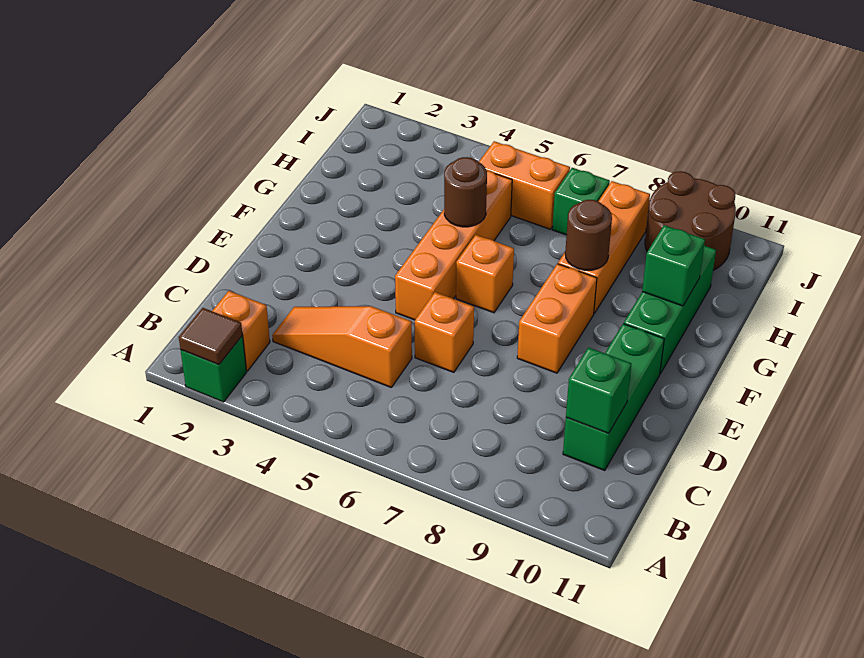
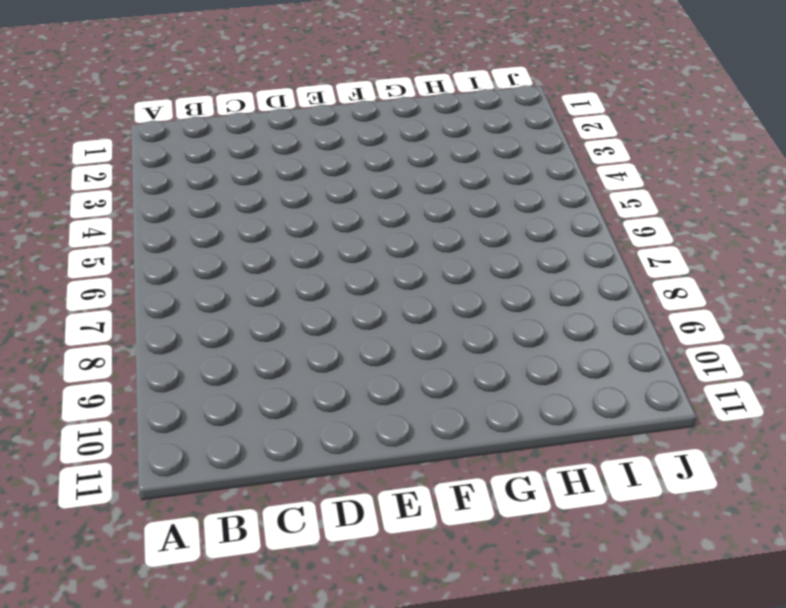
none -> green 1x1 brick [181,336,247,402]
none -> orange 1x1 brick [212,291,270,371]
none -> orange 1x3 slope [272,306,412,387]

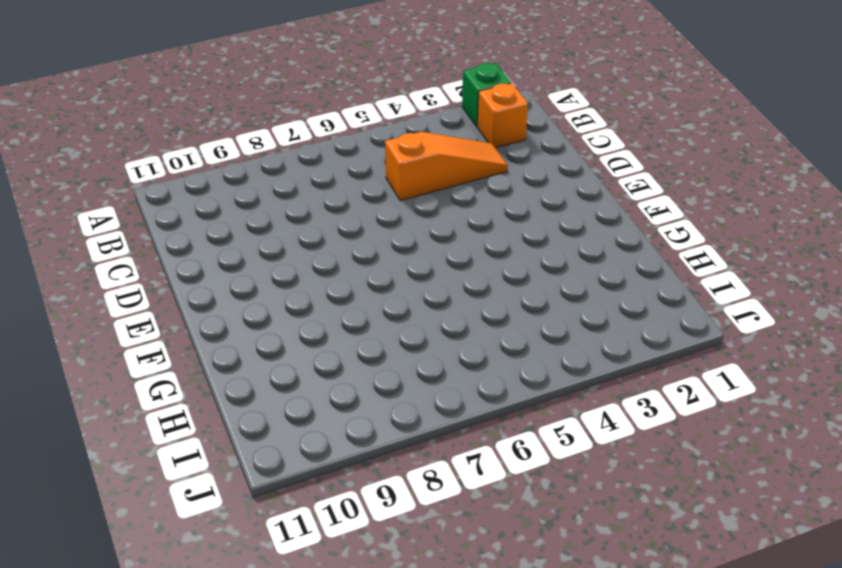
none -> green 1x3 brick [563,324,664,470]
none -> orange 1x1 brick [415,292,474,372]
none -> orange 1x4 brick [395,170,512,320]

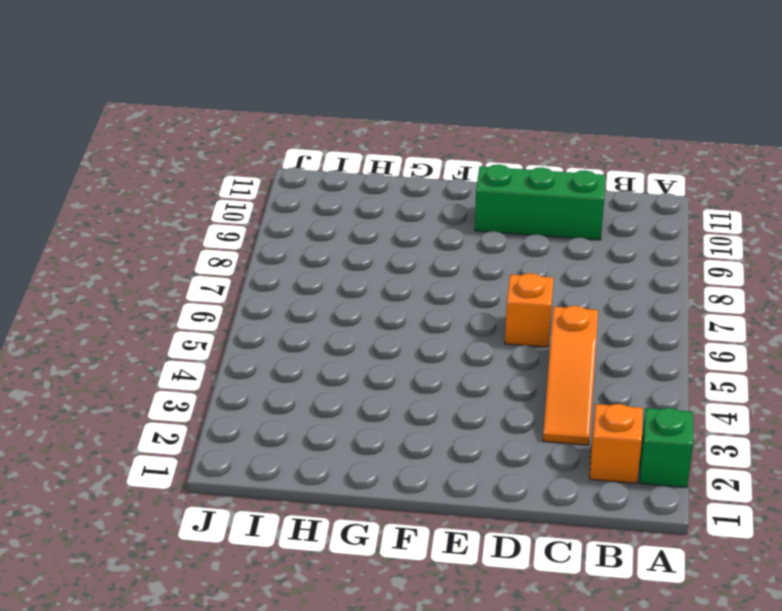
none -> orange 1x4 brick [395,170,512,320]
none -> orange 1x2 brick [517,264,597,373]
none -> orange 1x1 brick [456,235,514,313]

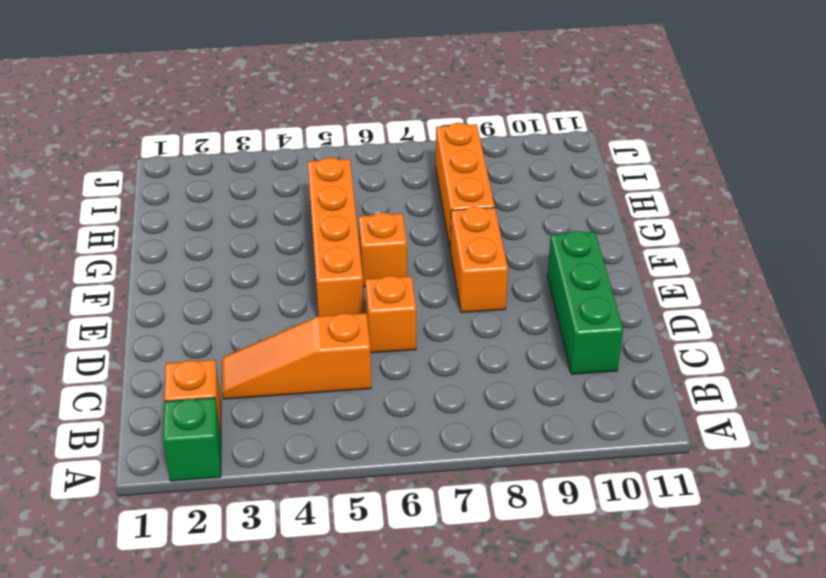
none -> green 1x3 brick [624,246,716,374]
none -> orange 1x2 brick [479,141,570,229]
none -> green 1x1 brick [552,168,610,235]

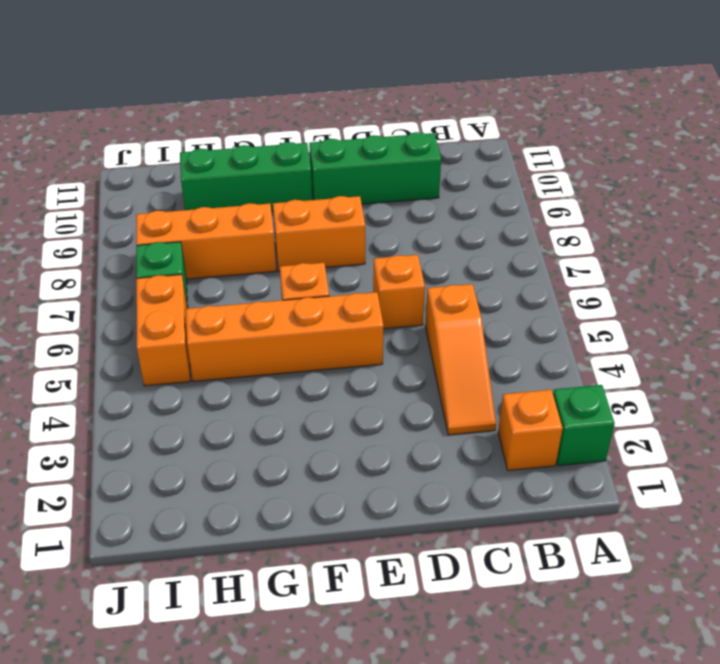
none -> brown 2x2 round brick [645,171,736,270]
none -> brown 1x1 tile [179,308,242,365]
none -> green 1x1 brick [566,347,631,434]

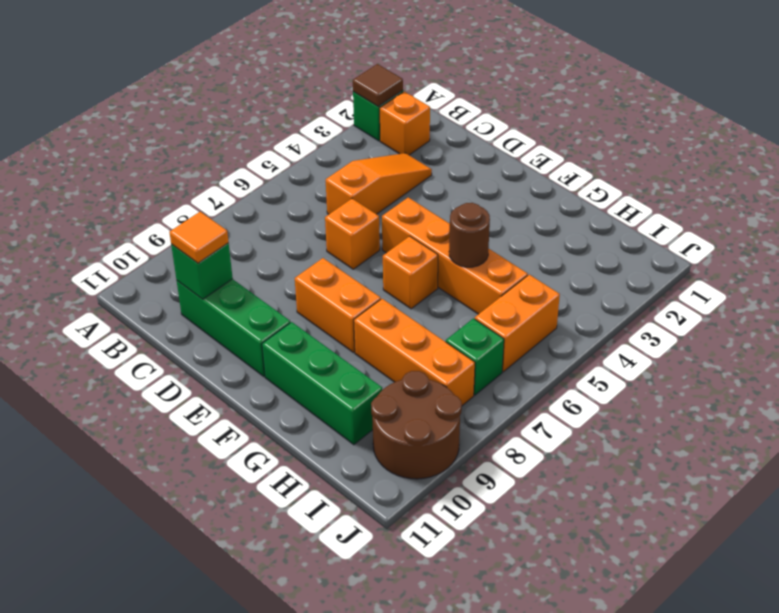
orange 1x1 tile [169,212,229,263] -> none
none -> brown 1x1 round brick [565,200,612,270]
none -> green 1x1 brick [642,225,705,306]

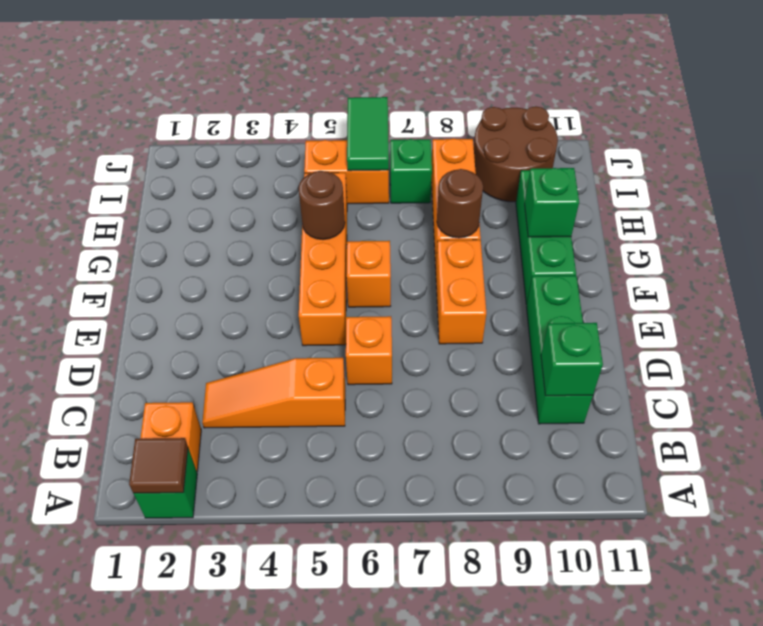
green 1x2 tile [347,97,389,171] -> none

